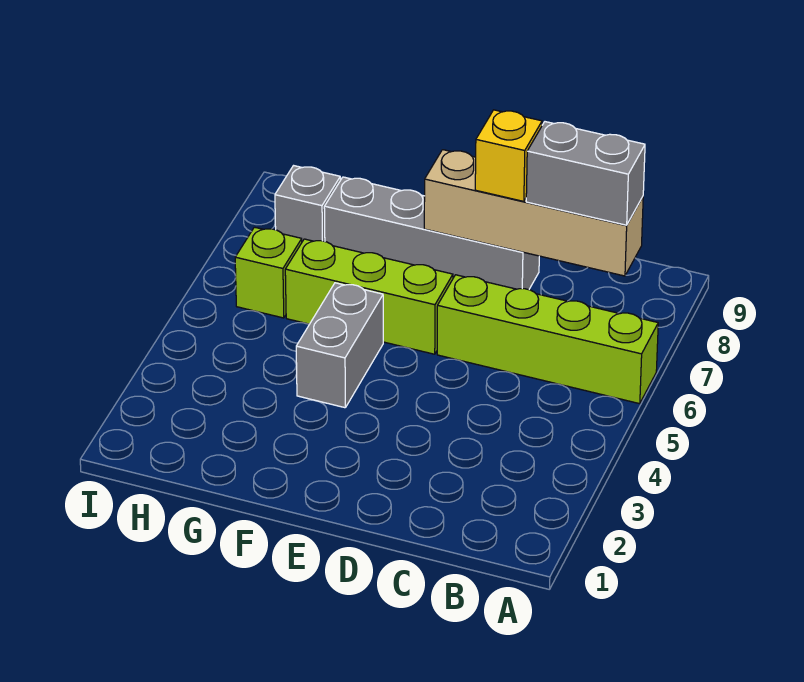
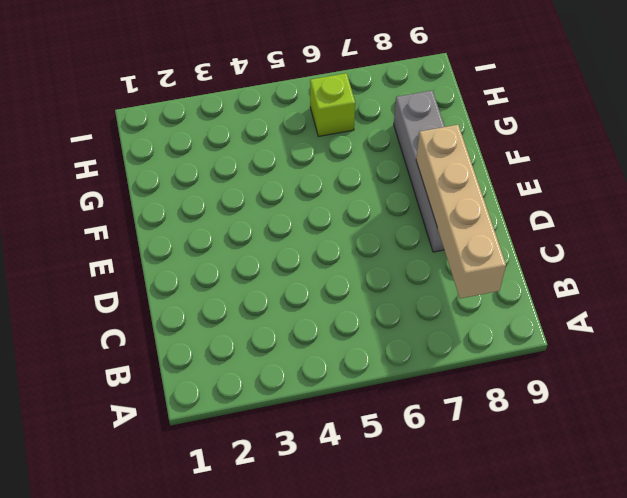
none -> lime 1x4 brick [437,275,658,404]
none -> lime 1x3 brick [285,239,453,354]

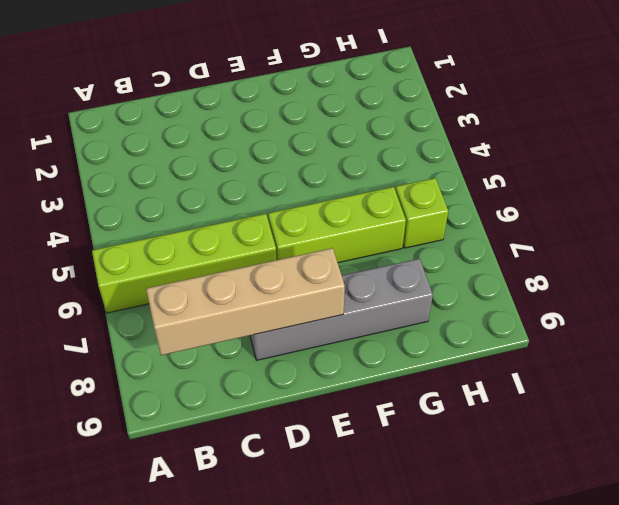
none -> grey 1x2 brick [296,283,383,408]
none -> grey 1x1 brick [275,166,340,242]

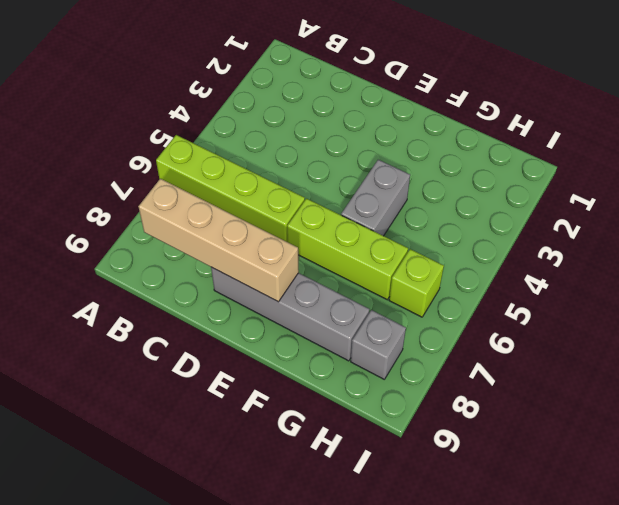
none -> grey 1x2 brick [526,122,645,225]
none -> yellow 1x1 brick [475,110,542,201]

